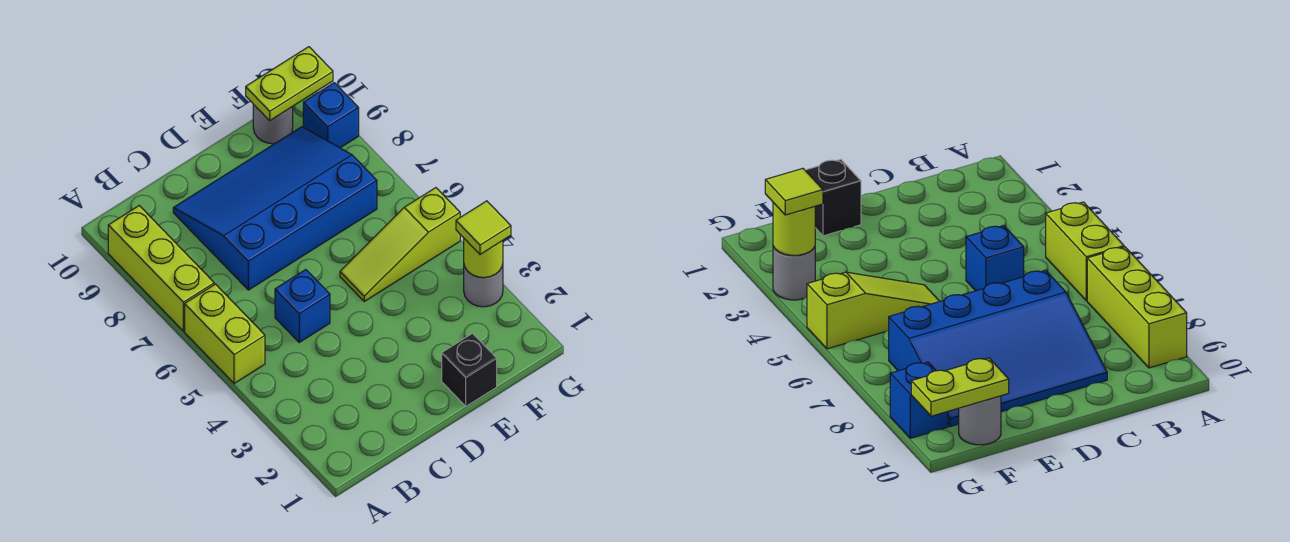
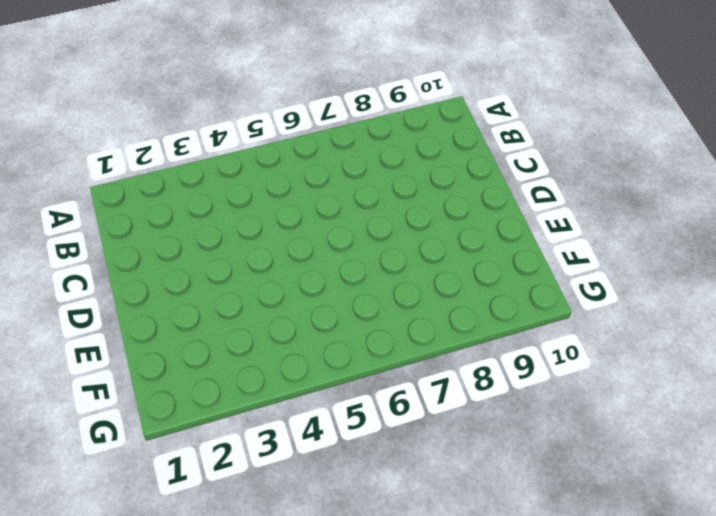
none -> lime 1x2 brick [185,284,265,384]
none -> lime 1x3 brick [108,206,214,331]
none -> blue 1x1 brick [275,270,330,342]

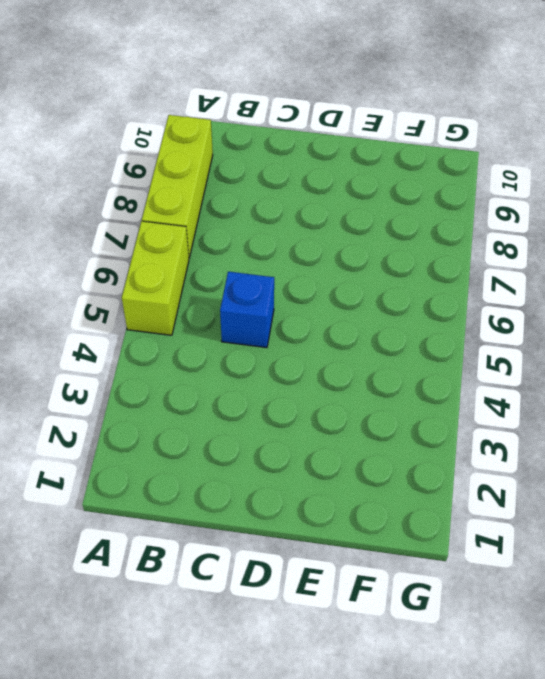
none -> blue 3x4 slope [173,127,377,290]
none -> black 1x1 brick [442,334,497,406]
none -> lime 1x3 slope [340,188,460,301]

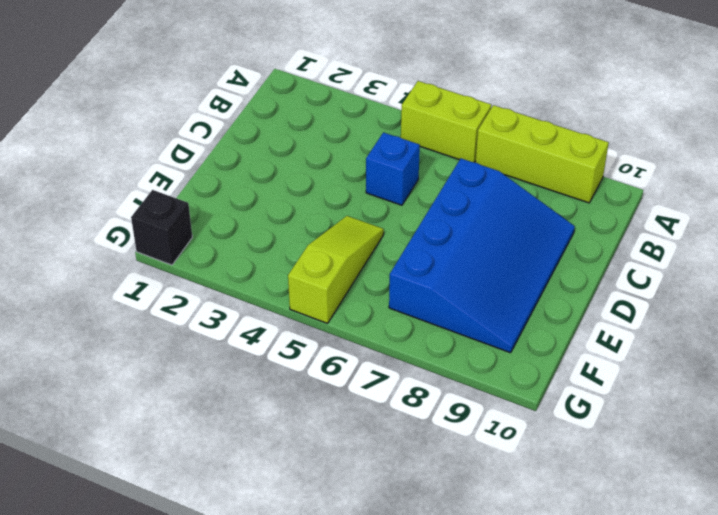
black 1x1 brick [131,190,192,265] -> black 1x1 brick moved to [442,334,497,406]
none -> grey 1x1 round brick [253,104,293,144]
none -> grey 1x1 round brick [464,265,503,307]
none -> blue 1x1 brick [303,83,359,148]

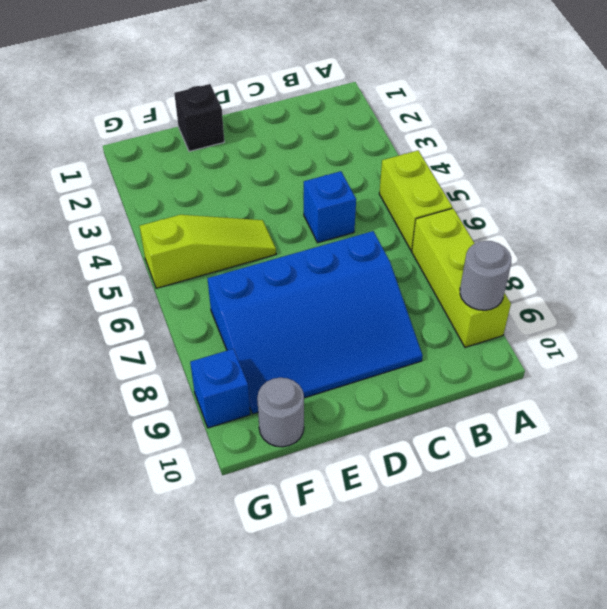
grey 1x1 round brick [460,241,511,310] -> grey 1x1 round brick moved to [464,265,503,307]
none -> lime 1x2 plate [246,47,333,120]
none -> lime 1x1 round brick [464,239,503,278]
none -> lime 1x1 tile [456,201,511,254]

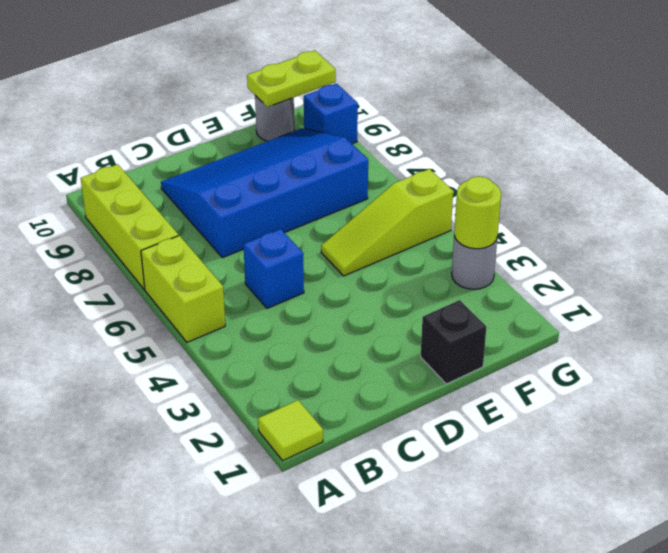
lime 1x1 tile [258,400,323,461] -> lime 1x1 tile moved to [456,201,511,254]

